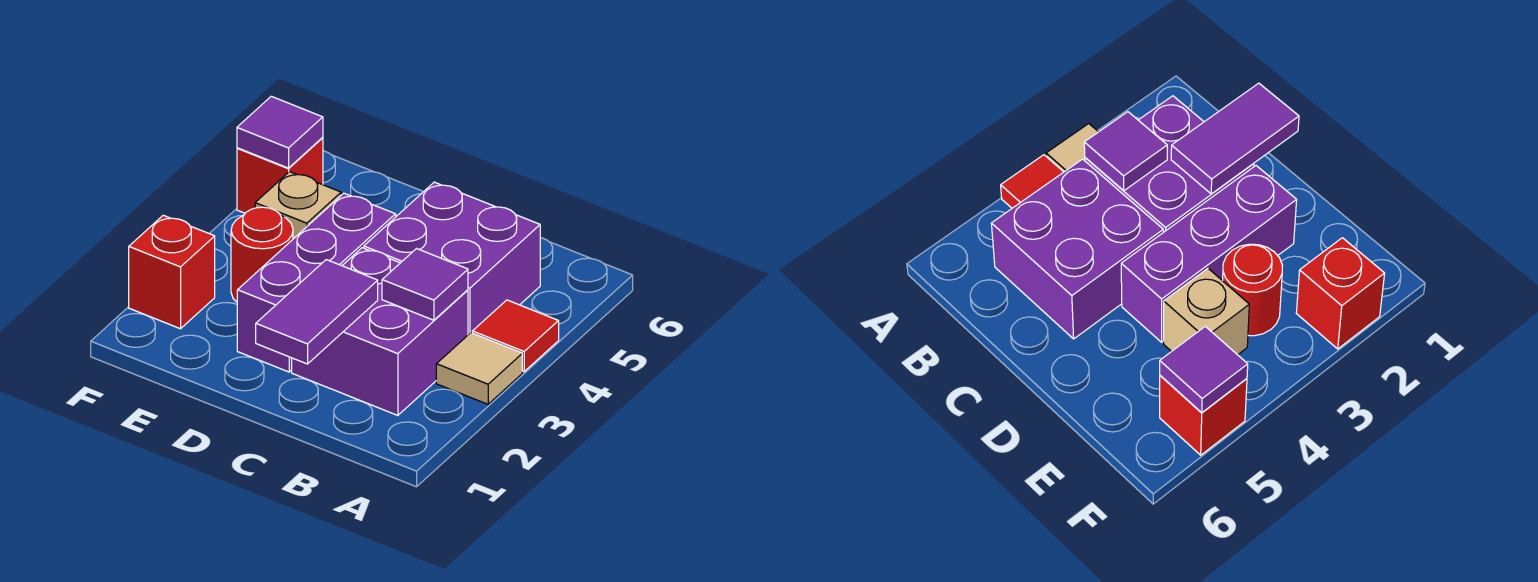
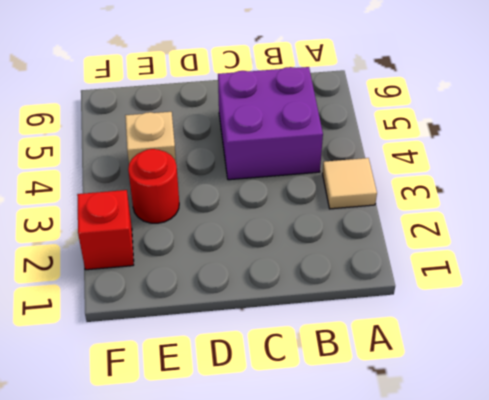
none -> red 1x1 tile [472,300,559,372]
none -> purple 2x2 brick [292,248,468,415]
none -> purple 1x3 brick [237,193,396,372]

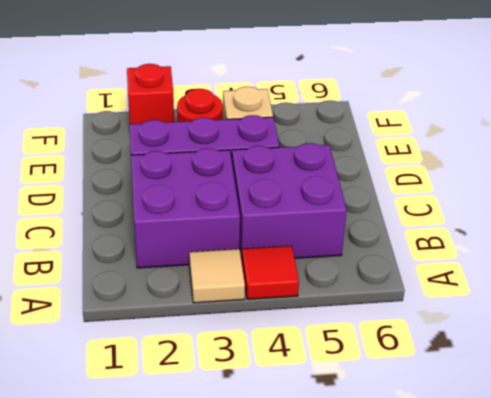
none -> red 1x1 brick [237,138,323,213]
none -> purple 1x1 tile [382,249,468,320]
none -> purple 1x2 tile [256,260,378,364]

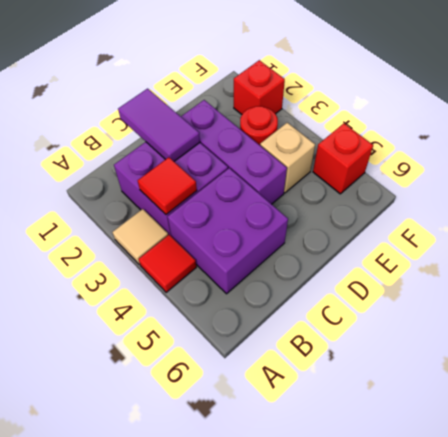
red 1x1 tile [138,157,197,214] -> purple 1x1 tile [382,249,468,320]
none -> purple 1x1 tile [237,96,323,168]

